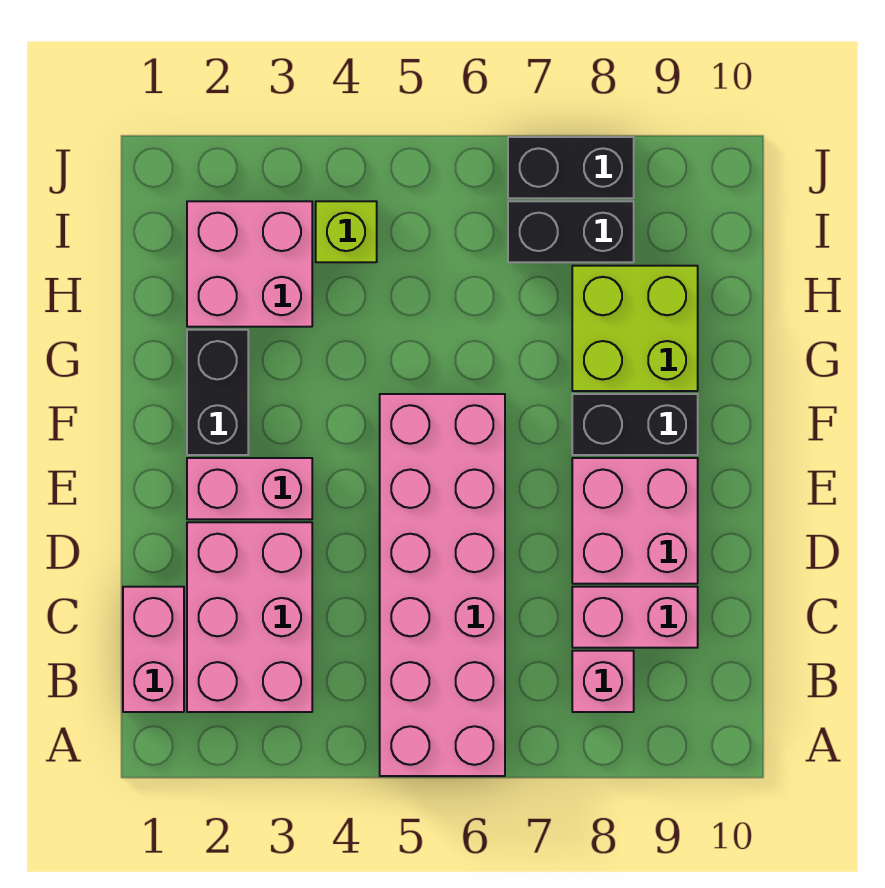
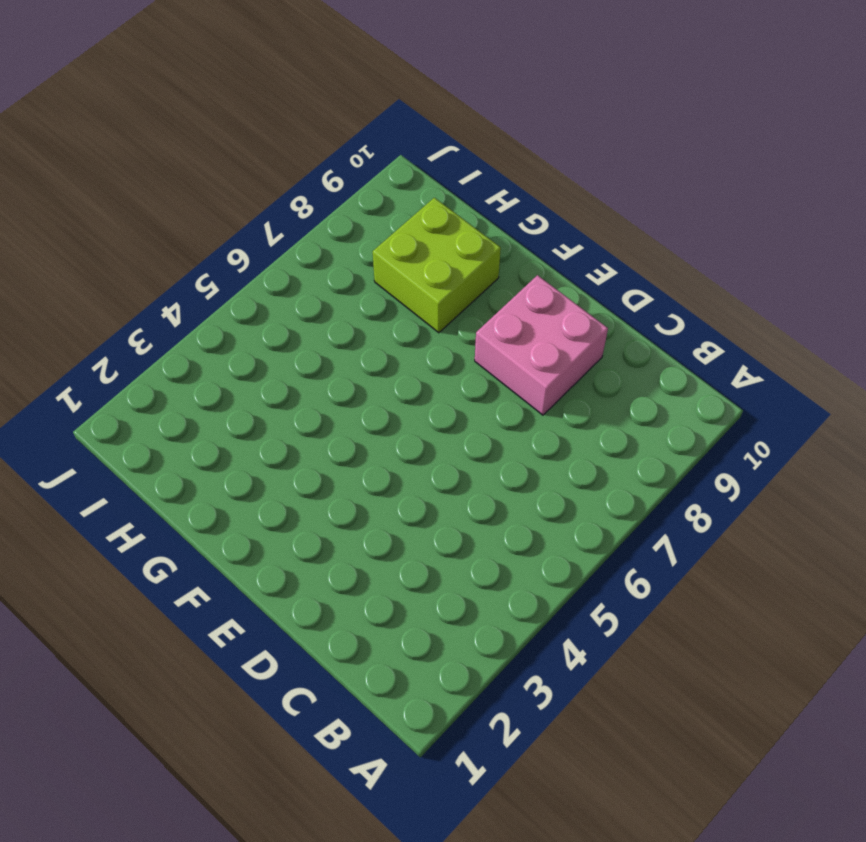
none -> pink 2x6 brick [380,394,505,776]
none -> pink 1x2 brick [123,587,184,712]
none -> pink 2x3 brick [187,522,312,712]

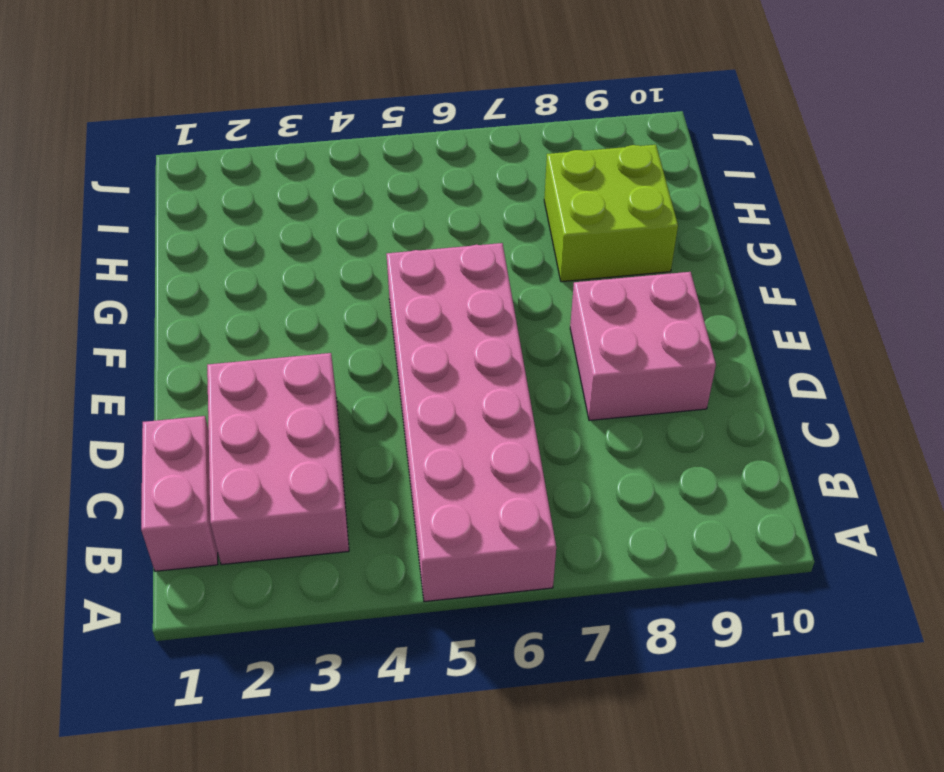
none -> pink 1x1 brick [572,651,634,712]
none -> pink 1x2 brick [572,587,698,648]
none -> pink 1x2 brick [187,458,312,519]

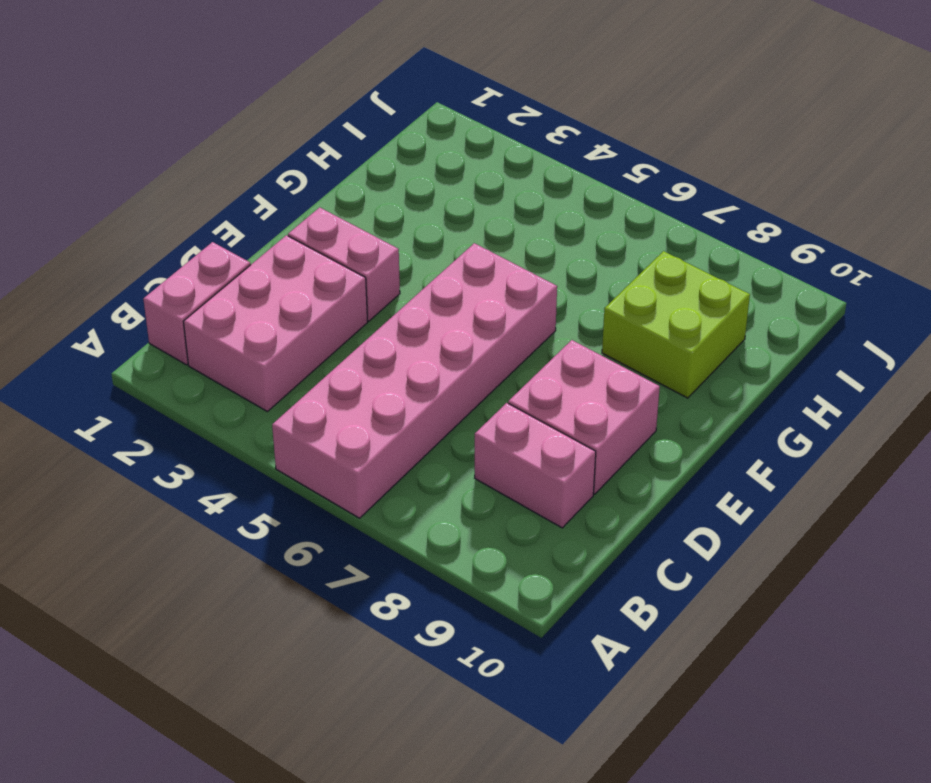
none -> pink 1x1 brick [572,651,634,712]
none -> black 1x2 brick [187,330,248,455]
none -> black 1x2 brick [572,394,698,455]

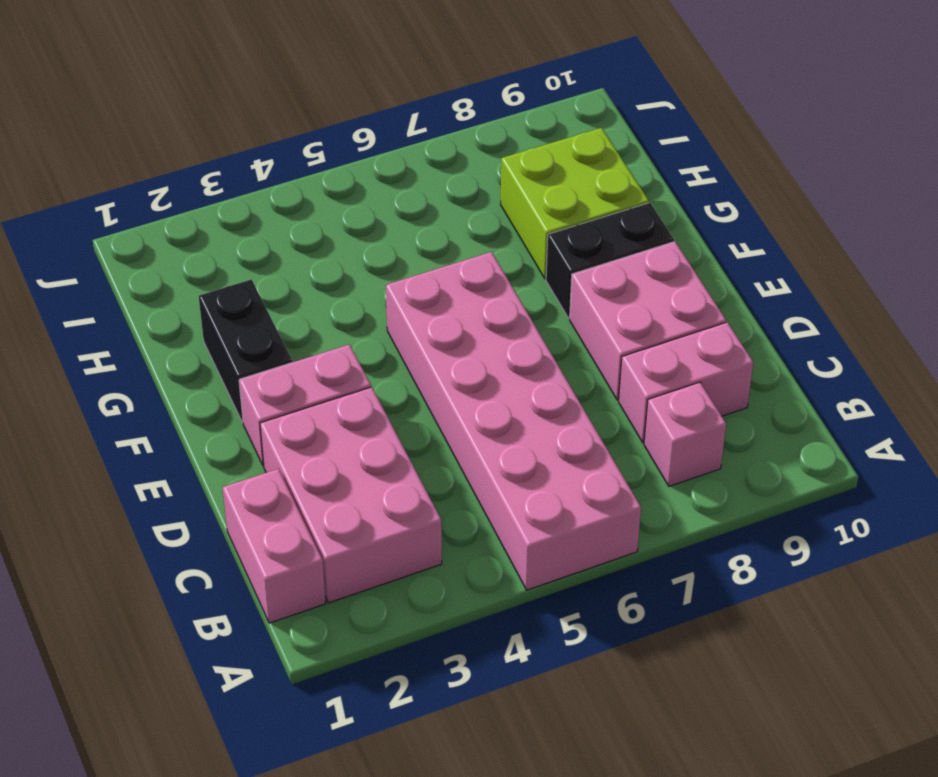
none -> pink 2x2 brick [187,201,312,327]
none -> lime 1x1 brick [316,201,377,262]
none -> black 1x2 brick [508,201,634,262]

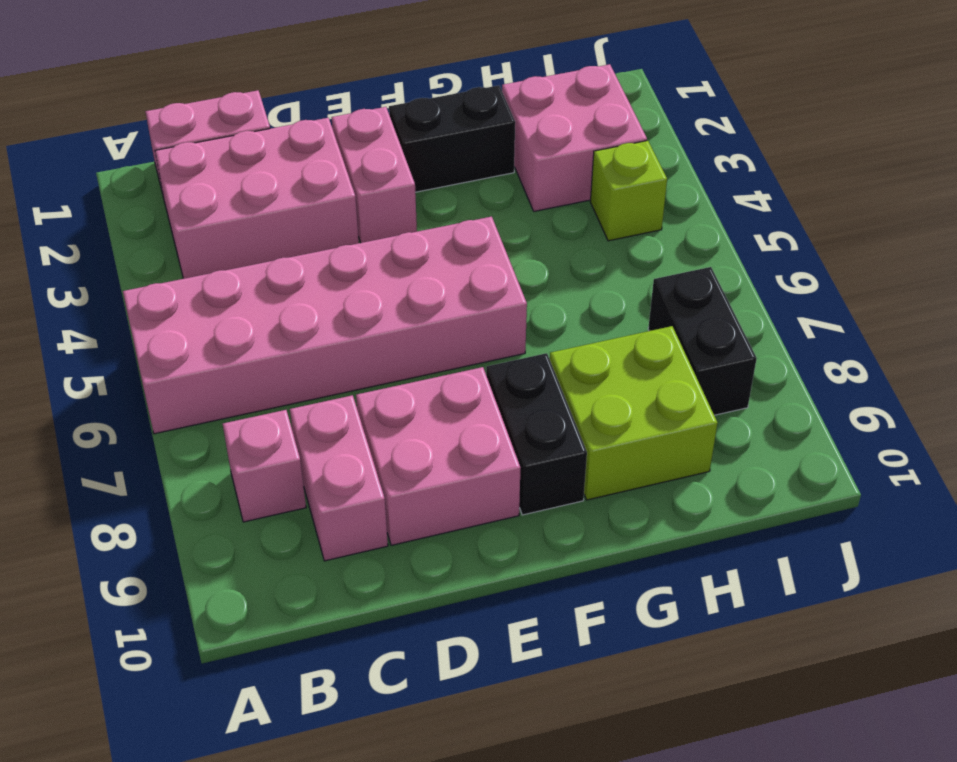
none -> black 1x2 brick [508,137,634,198]

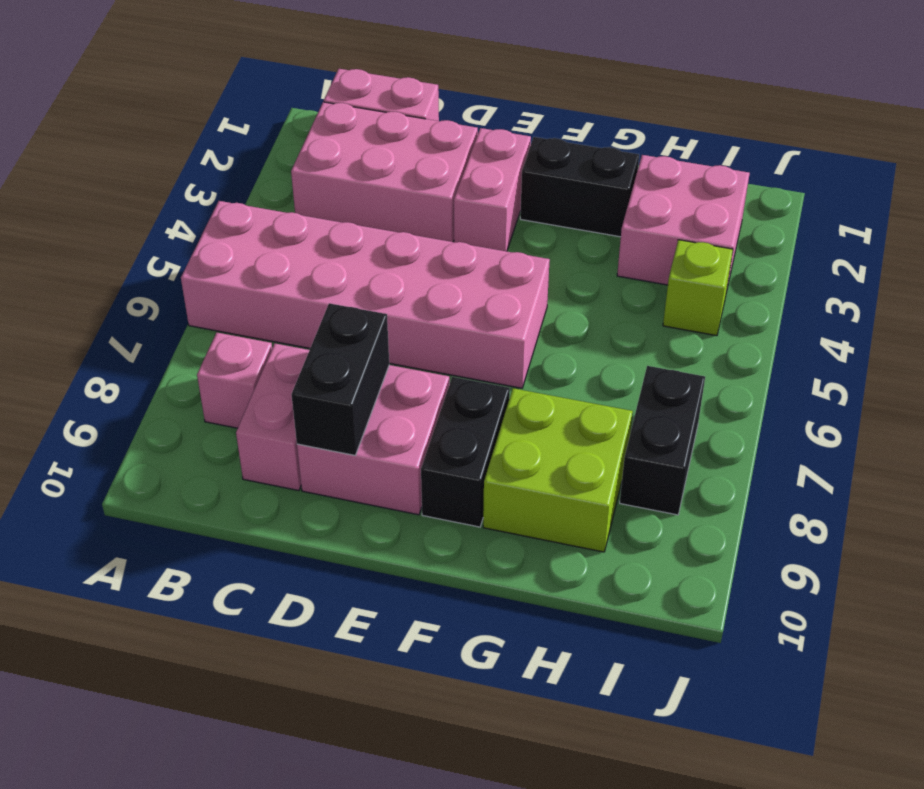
black 1x2 brick [291,303,389,455] -> black 1x2 brick moved to [508,137,634,198]

